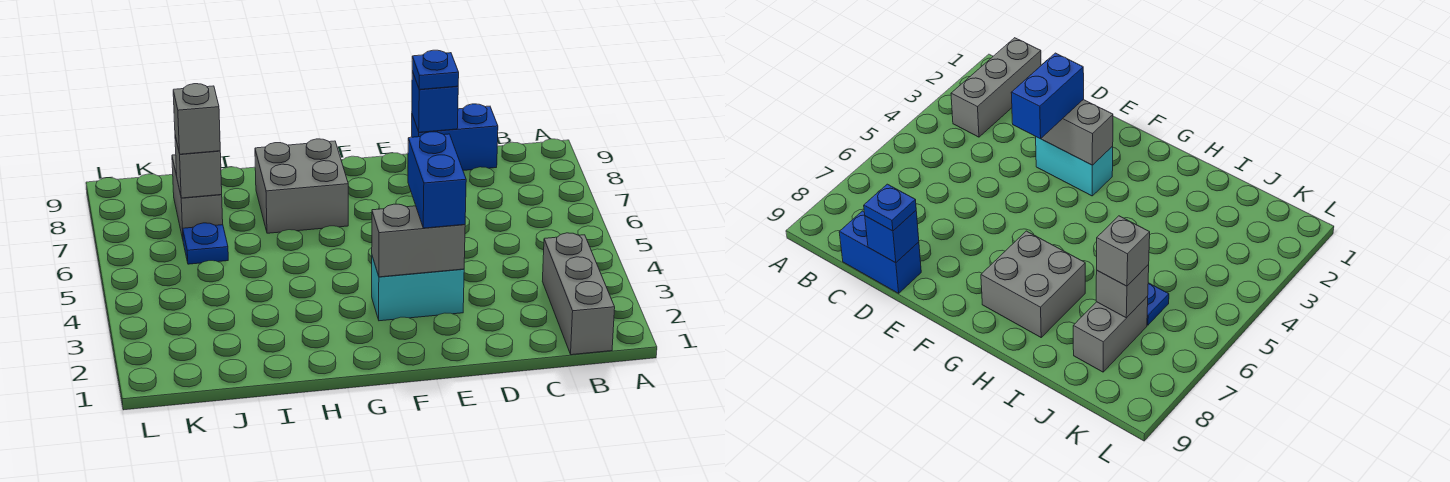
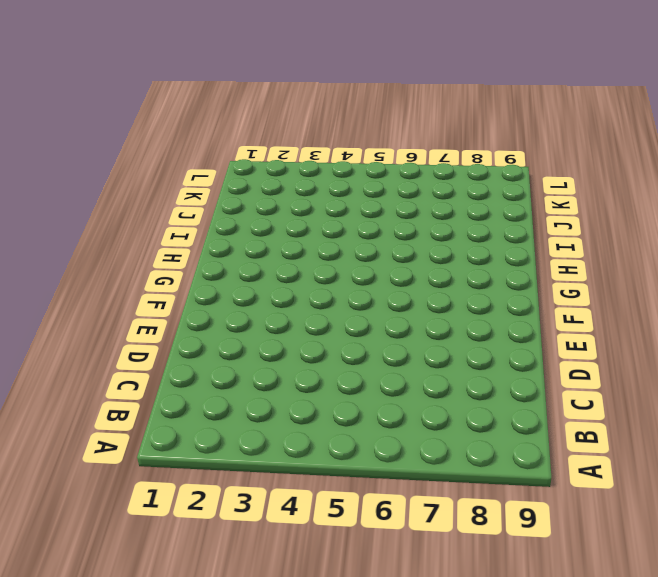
none -> grey 1x3 brick [542,233,615,355]
none -> blue 1x2 brick [412,104,498,170]
none -> cyan 1x2 brick [372,256,464,321]

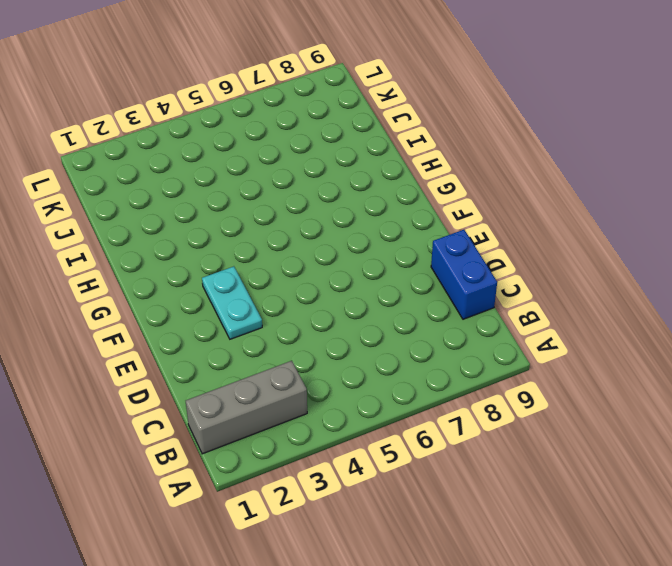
cyan 1x2 plate [202,266,262,339] -> cyan 1x2 brick [372,256,464,321]
none -> grey 2x2 brick [255,139,348,233]
none -> blue 1x1 plate [183,223,228,264]
none -> grey 1x2 brick [172,155,223,239]

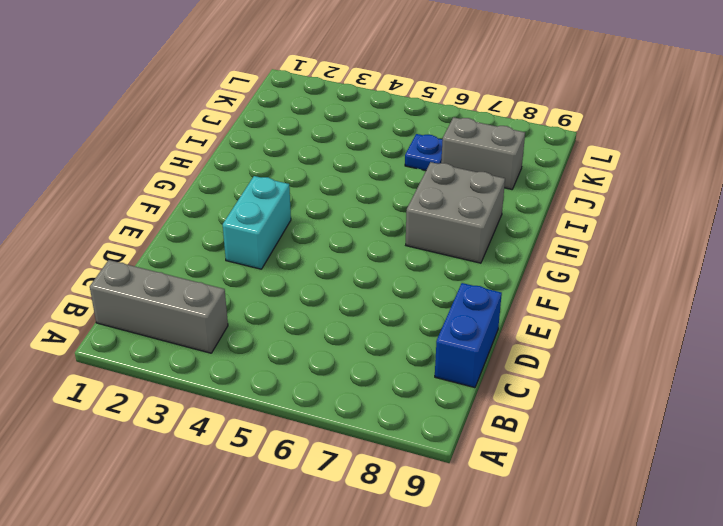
none -> blue 1x1 brick [412,71,458,132]
none -> grey 1x2 brick [372,204,465,277]
none -> grey 1x1 brick [175,136,222,198]

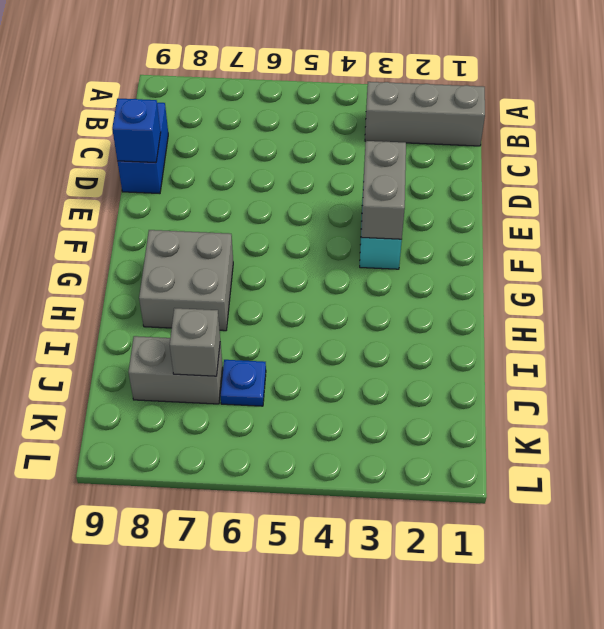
none -> blue 1x1 plate [412,50,459,90]
none -> blue 1x2 brick [408,132,466,228]
none -> grey 1x1 brick [173,84,220,154]

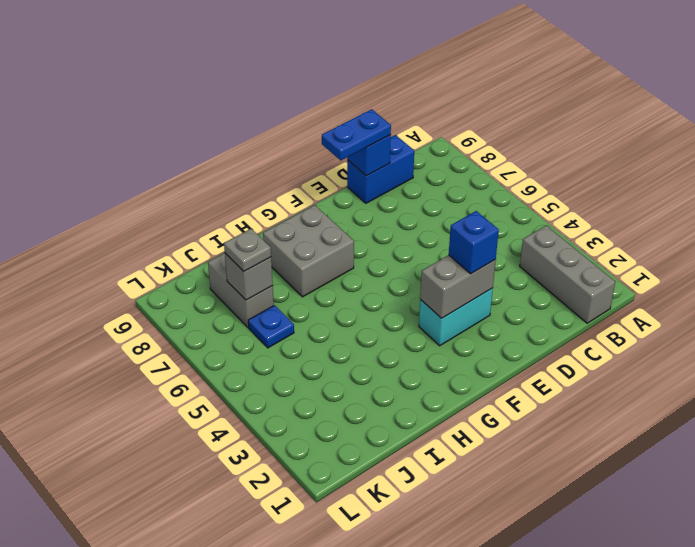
blue 1x2 plate [322,109,391,160] -> blue 1x1 plate [412,50,459,90]
blue 1x1 brick [449,211,499,274] -> blue 1x2 brick [408,132,466,228]
grey 1x1 plate [224,229,271,271] -> grey 1x1 brick [173,84,220,154]

